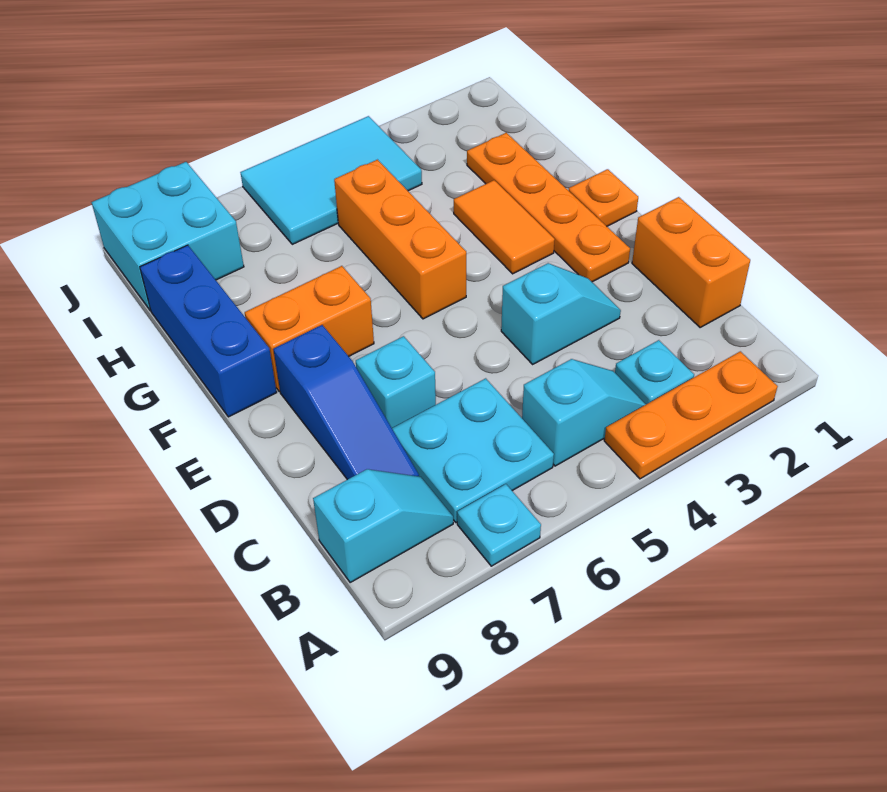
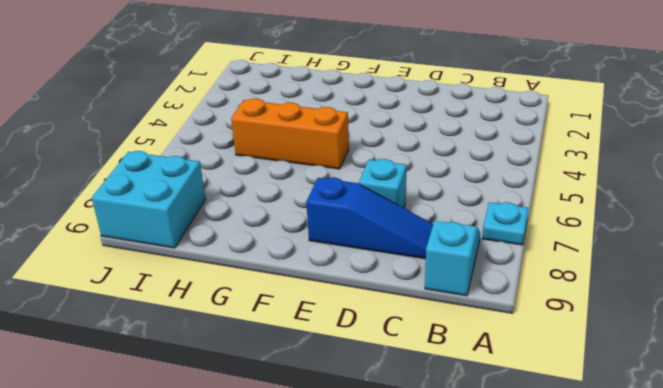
none -> orange 1x3 plate [604,351,778,479]
none -> cyan 1x1 plate [615,340,694,404]
none -> cyan 1x2 slope [522,359,646,466]

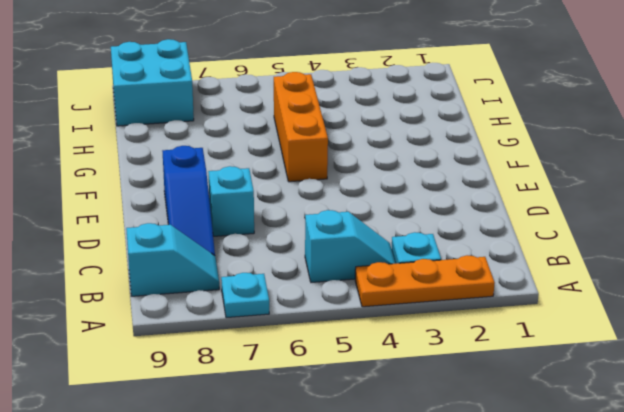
none -> cyan 2x2 plate [392,378,554,522]
none -> orange 1x2 brick [632,197,750,327]
none -> cyan 1x2 slope [501,263,621,364]

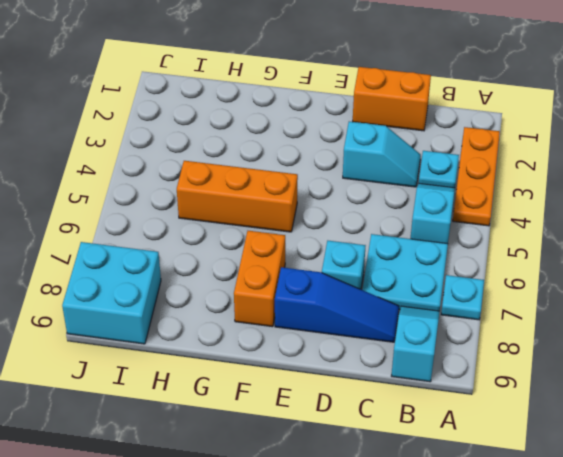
cyan 1x2 slope [343,122,421,187] -> cyan 1x2 slope turned to [501,263,621,364]
none -> orange 1x4 plate [467,133,630,282]
none -> orange 1x1 plate [568,169,638,226]
none -> orange 1x2 tile [454,180,555,274]

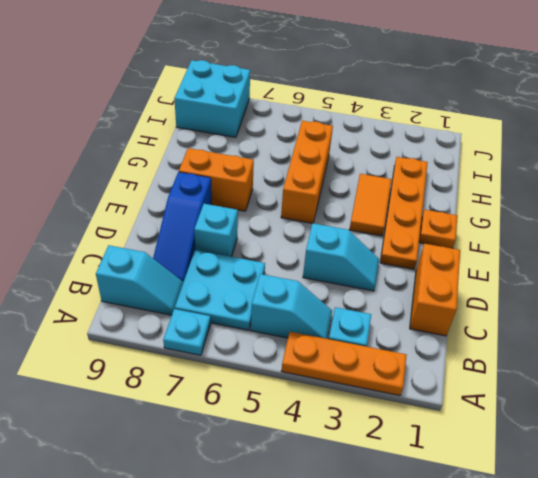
none -> blue 1x3 brick [140,245,277,417]
none -> cyan 2x3 tile [240,116,422,244]

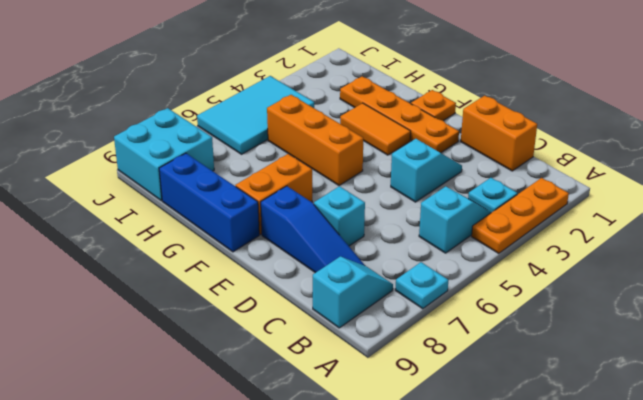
none -> cyan 2x2 plate [392,378,554,522]

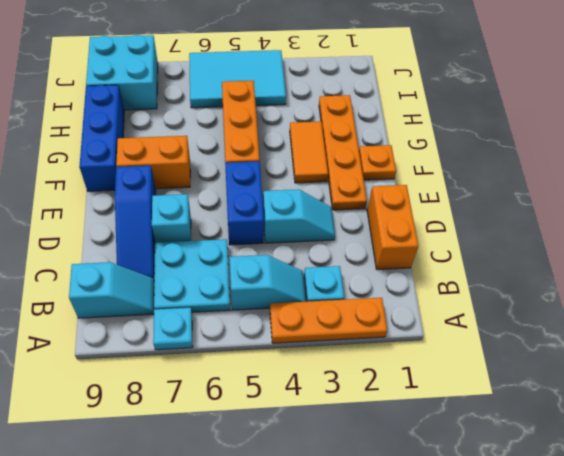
blue 1x2 brick [225,161,264,245] -> none

